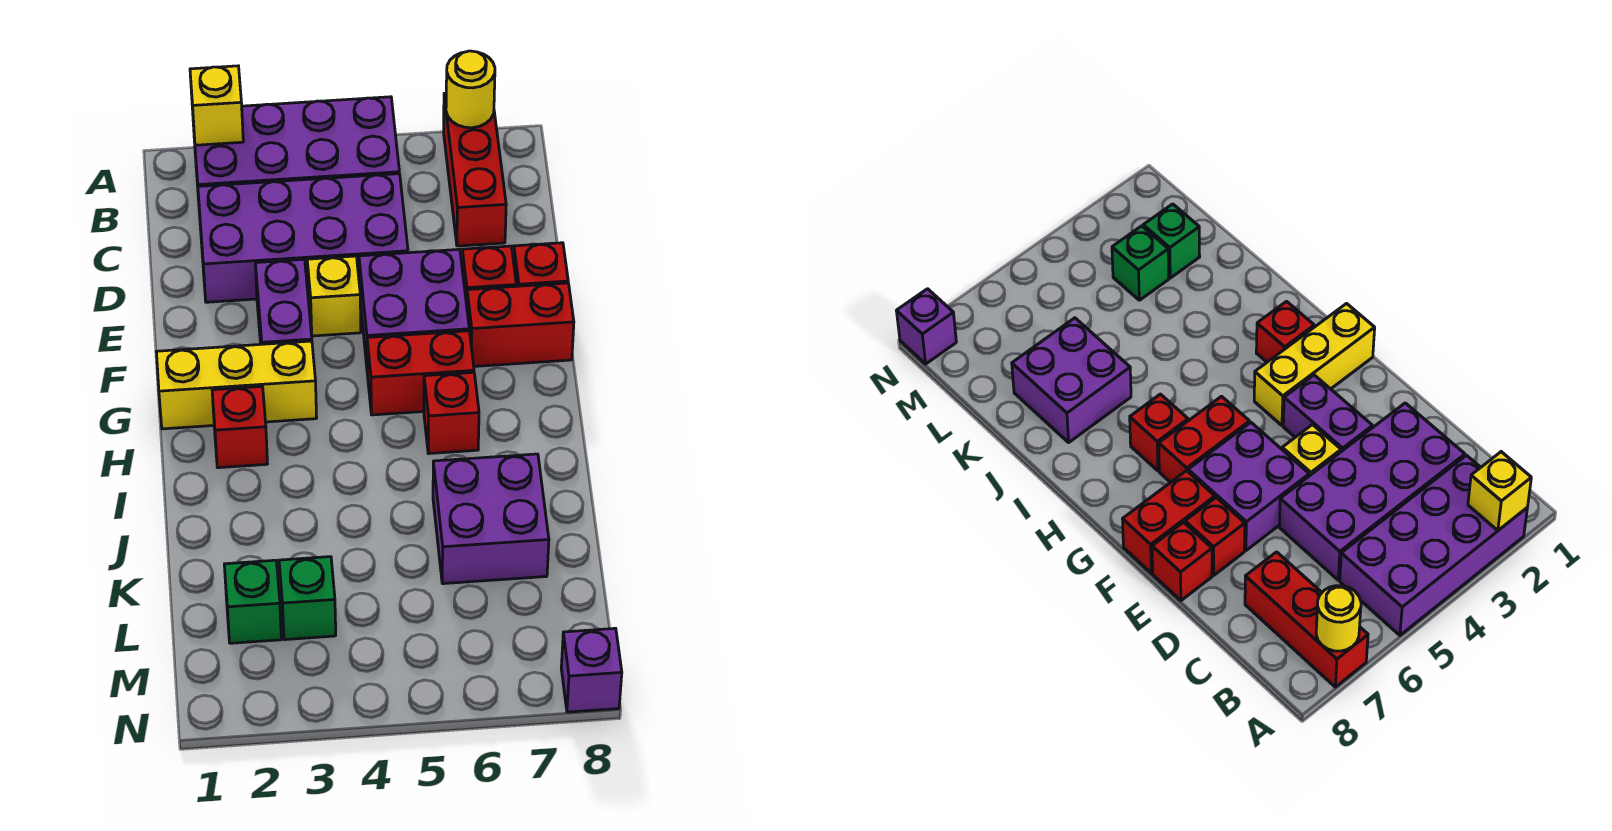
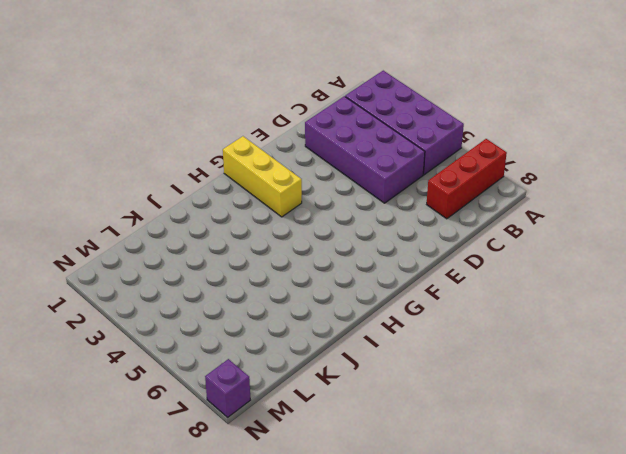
none -> purple 1x2 brick [255,259,312,344]
none -> yellow 1x1 brick [307,256,361,336]
none -> purple 2x2 brick [359,249,469,365]

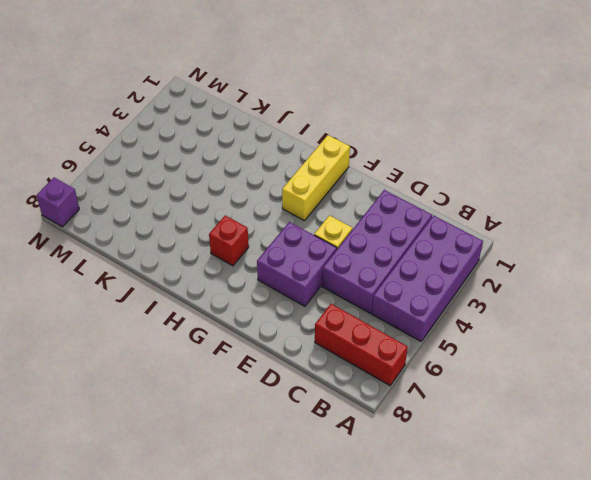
none -> purple 1x2 brick [255,259,312,344]
none -> red 1x1 brick [462,246,516,305]
none -> red 1x1 brick [513,243,568,286]

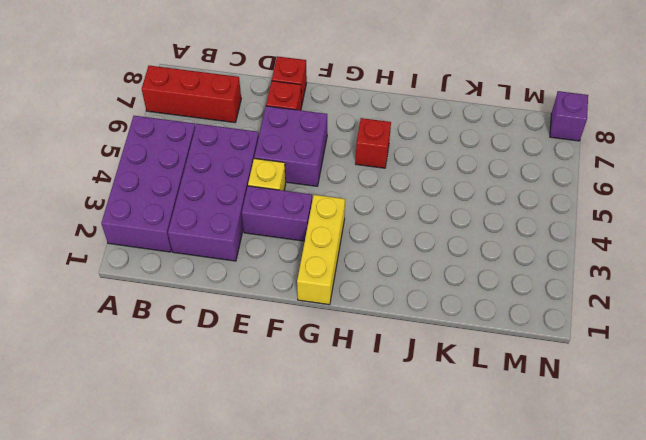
none -> red 1x2 brick [467,283,574,366]
none -> red 1x2 brick [367,331,474,415]
none -> red 1x1 brick [212,386,267,468]

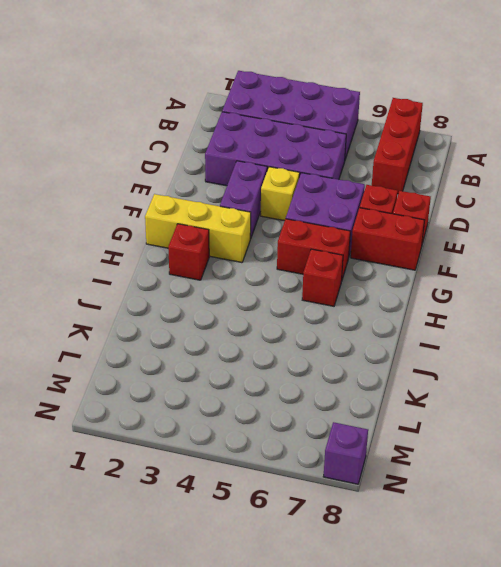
none -> purple 2x2 brick [433,454,549,584]
none -> green 1x1 brick [224,560,281,643]
none -> green 1x1 brick [279,557,336,640]

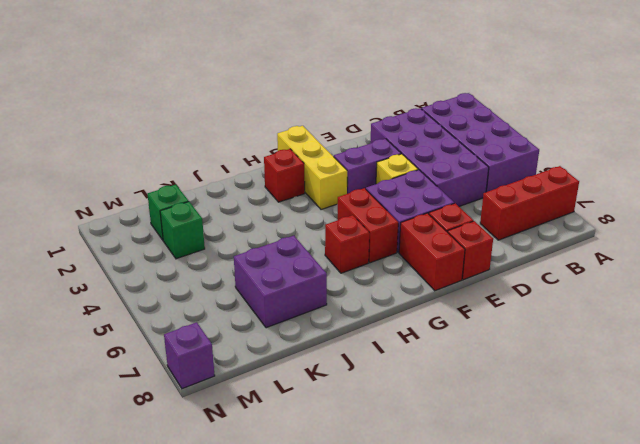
none -> yellow 1x1 brick [190,66,243,145]
none -> yellow 1x1 round brick [446,51,495,128]

